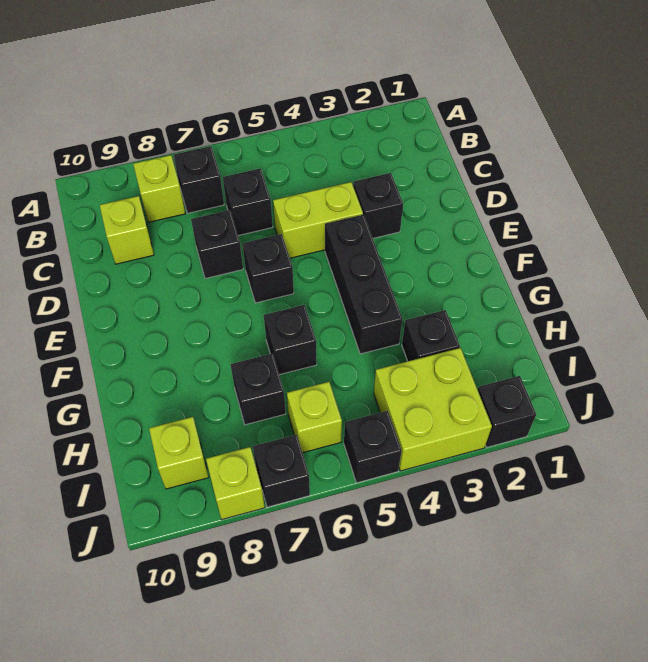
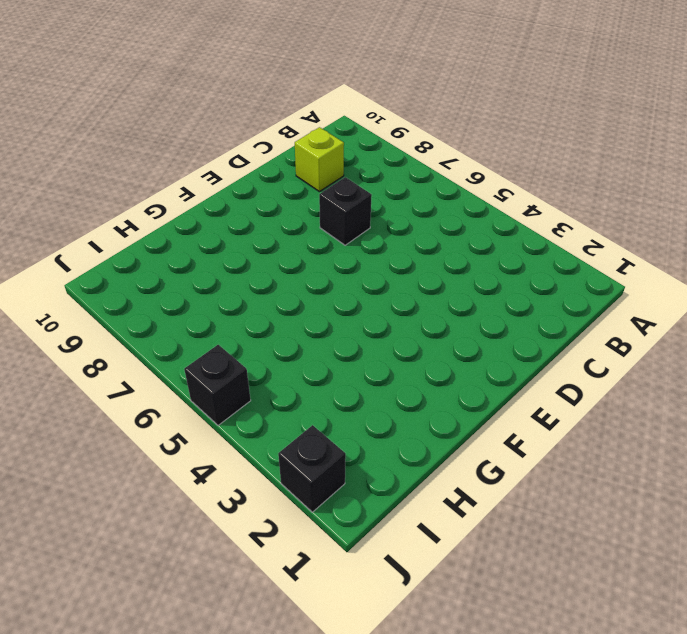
none -> black 1x1 brick [174,146,224,213]
none -> lime 1x1 brick [133,155,185,222]
none -> black 1x1 brick [223,168,273,236]

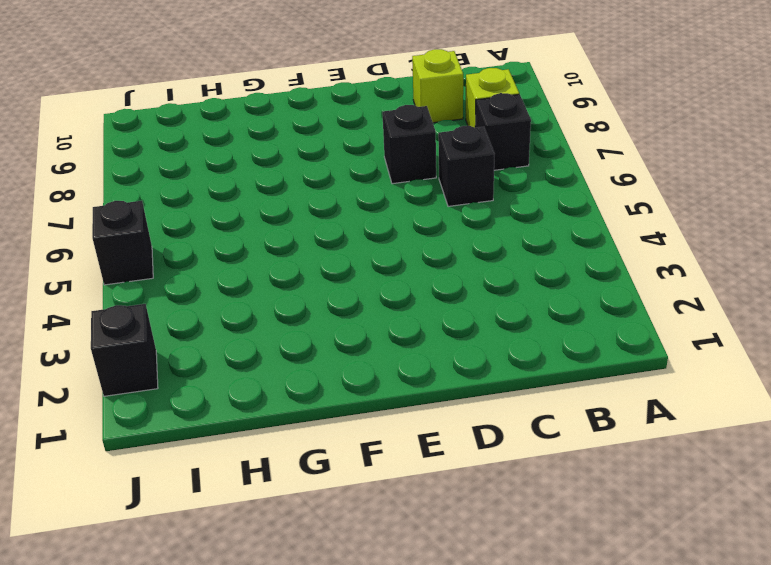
none -> black 1x1 brick [353,173,403,238]
none -> lime 1x2 brick [273,182,363,258]
none -> black 1x3 brick [325,215,402,354]

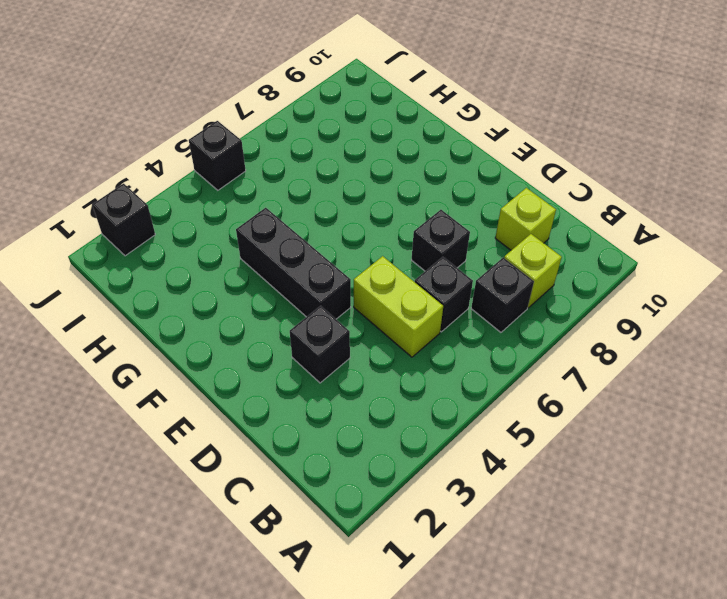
lime 1x2 brick [354,256,443,357] -> lime 1x2 brick turned to [273,182,363,258]
none -> black 1x1 brick [242,234,294,303]
none -> black 1x1 brick [264,305,317,375]
none -> black 1x1 brick [402,310,460,361]

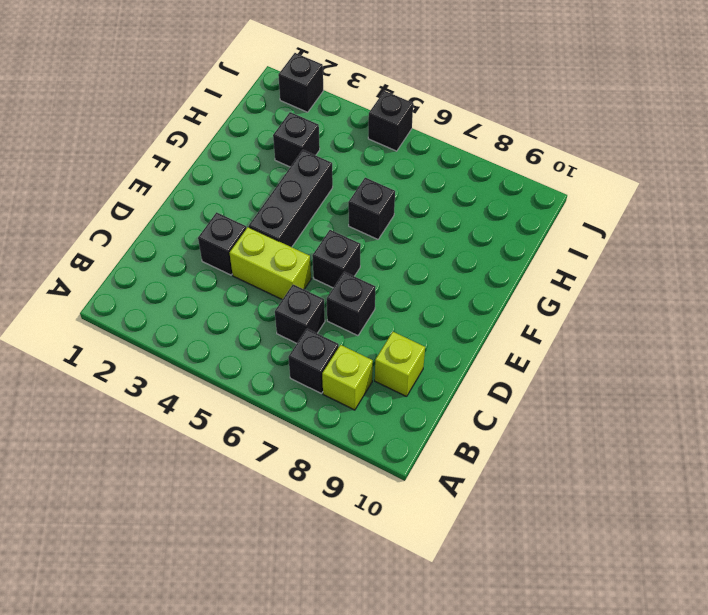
none -> black 1x1 brick [231,353,286,425]
none -> lime 2x2 brick [374,348,492,471]
none -> lime 1x1 brick [287,382,342,453]

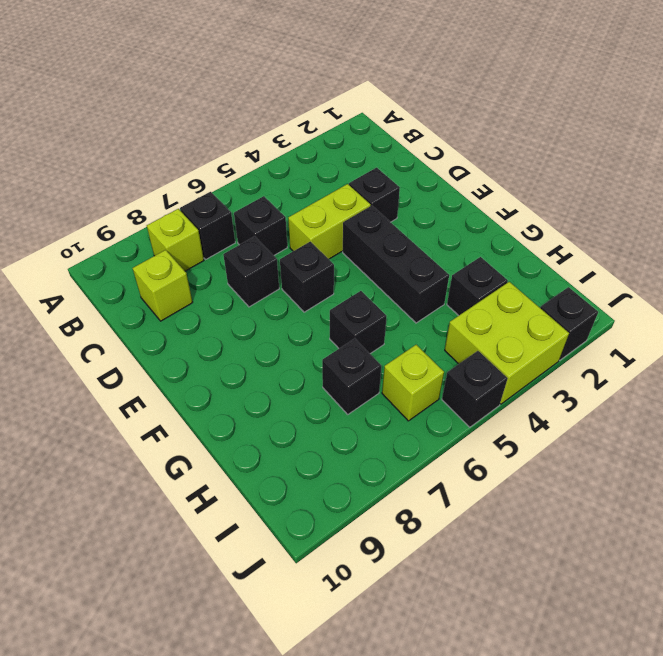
none -> lime 1x1 brick [149,417,209,489]
none -> black 1x1 brick [253,435,310,507]
none -> lime 1x1 brick [206,447,265,519]

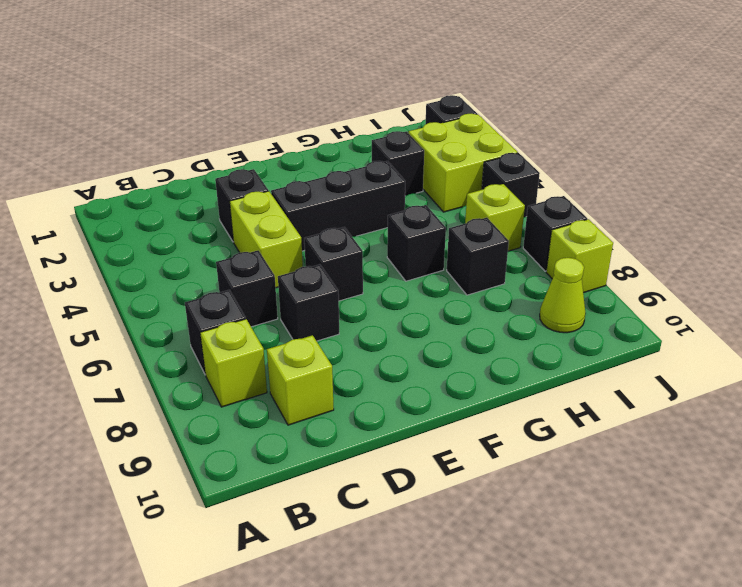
lime 1x1 cone [540,258,586,333] -> lime 1x1 brick [149,417,209,489]

